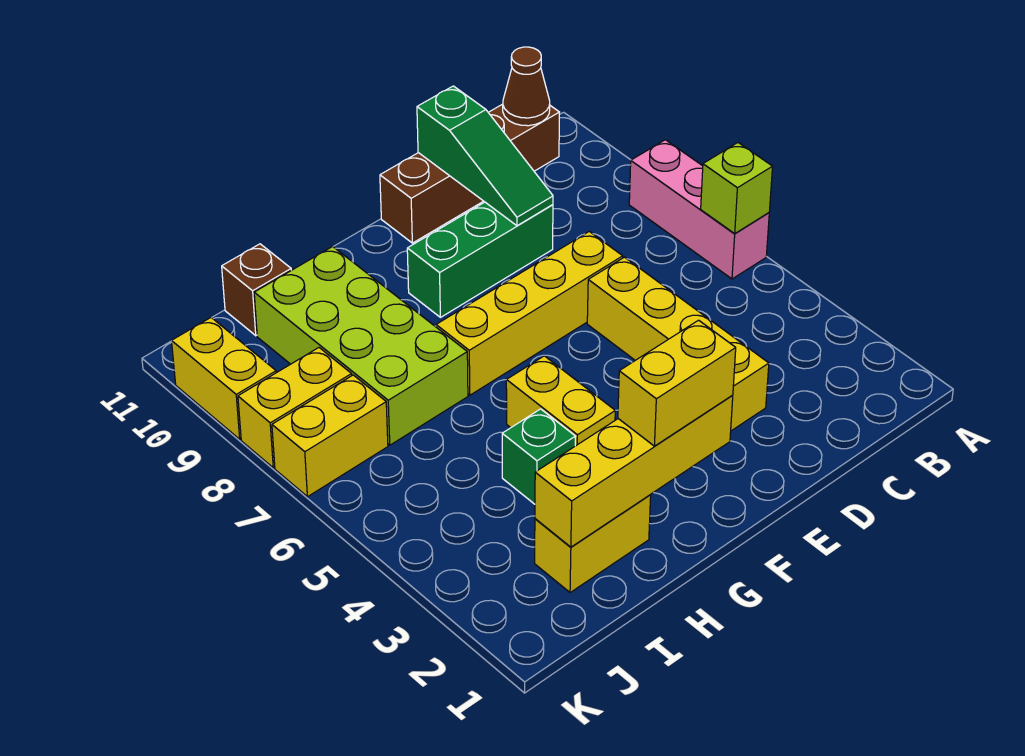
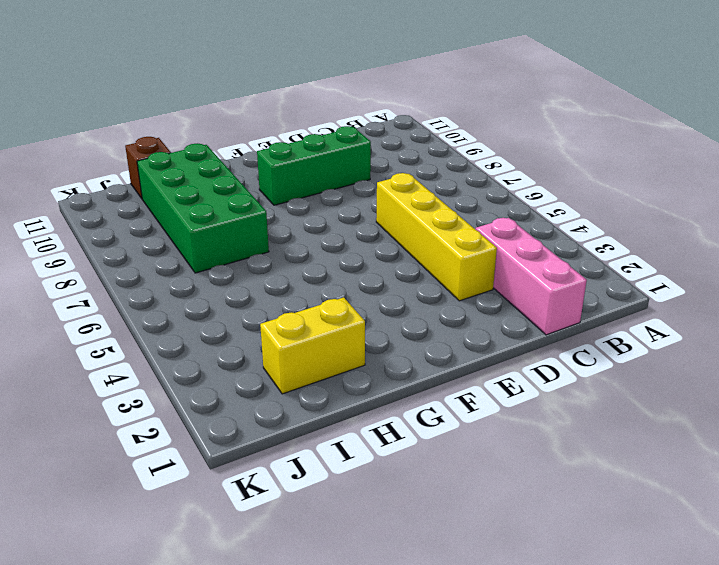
pink 1x3 brick [475,218,587,335] -> pink 1x3 brick moved to [629,140,769,279]
green 2x4 brick [137,143,269,273] -> lime 2x4 brick [254,247,468,445]
none -> brown 1x4 brick [380,104,560,243]
none -> yellow 1x4 brick [436,231,623,395]
none -> yellow 1x2 brick [506,356,615,446]

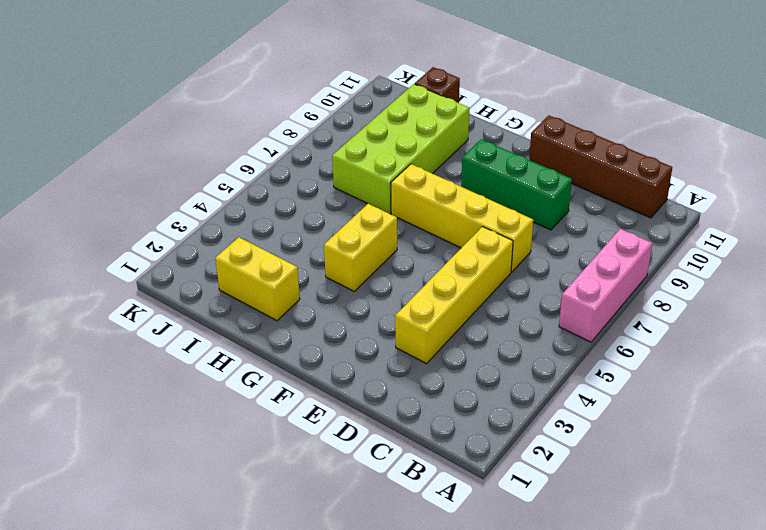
none -> green 1x1 brick [502,409,576,504]
none -> yellow 1x2 brick [272,375,388,497]
none -> yellow 1x2 brick [238,348,352,468]

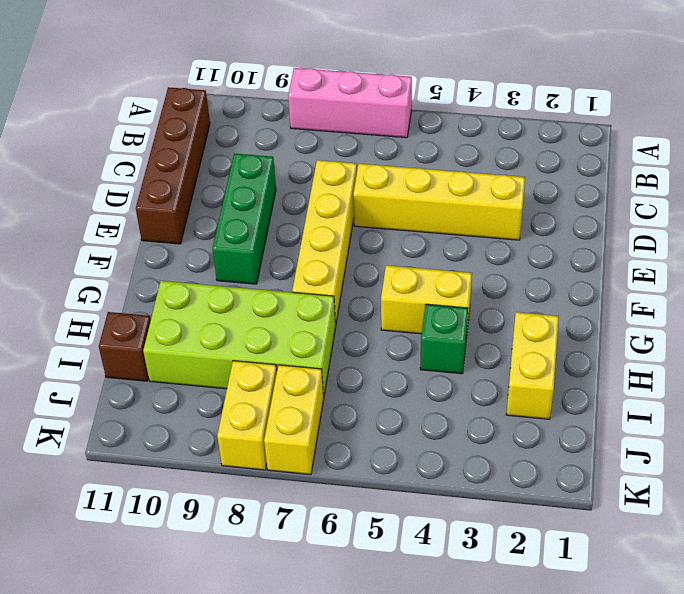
none -> yellow 1x2 brick [172,318,276,439]
none -> lime 1x1 brick [701,143,773,233]
none -> brown 1x1 cone [503,47,550,126]

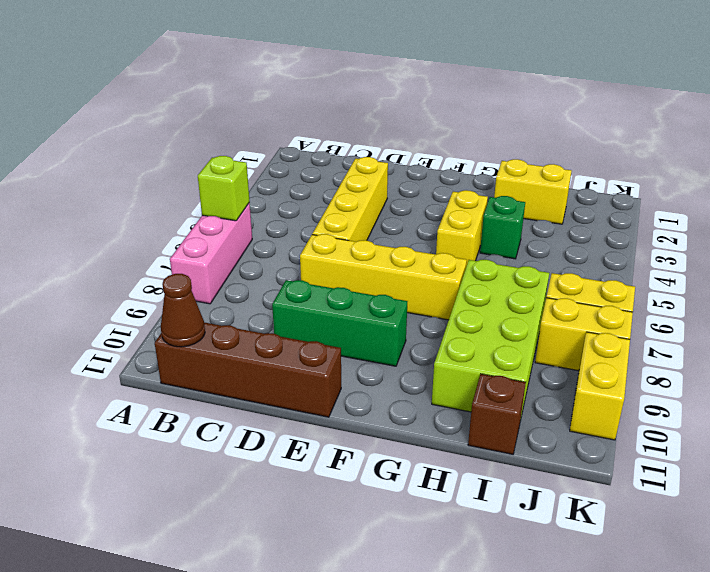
none -> green 1x3 slope [417,86,553,226]
none -> yellow 1x4 brick [535,395,733,547]
none -> yellow 1x2 brick [618,320,736,446]

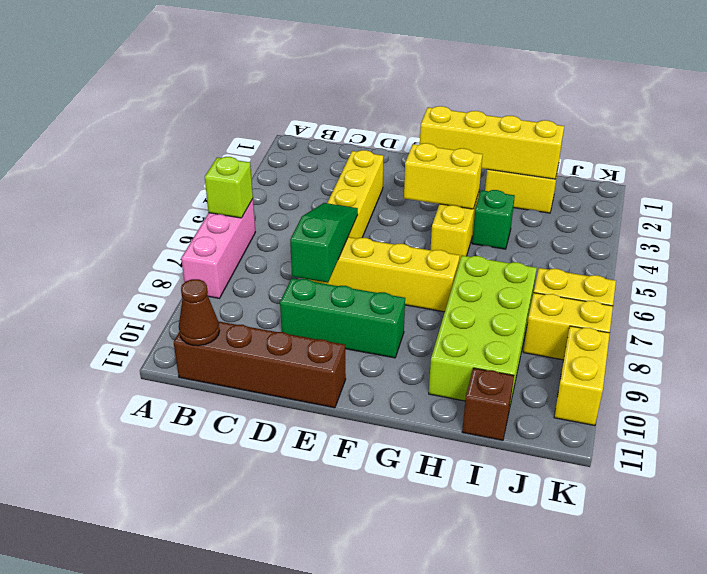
green 1x3 slope [290,203,358,283] -> green 1x3 slope moved to [417,86,553,226]
yellow 1x2 brick [404,143,483,209] -> yellow 1x2 brick moved to [618,320,736,446]

